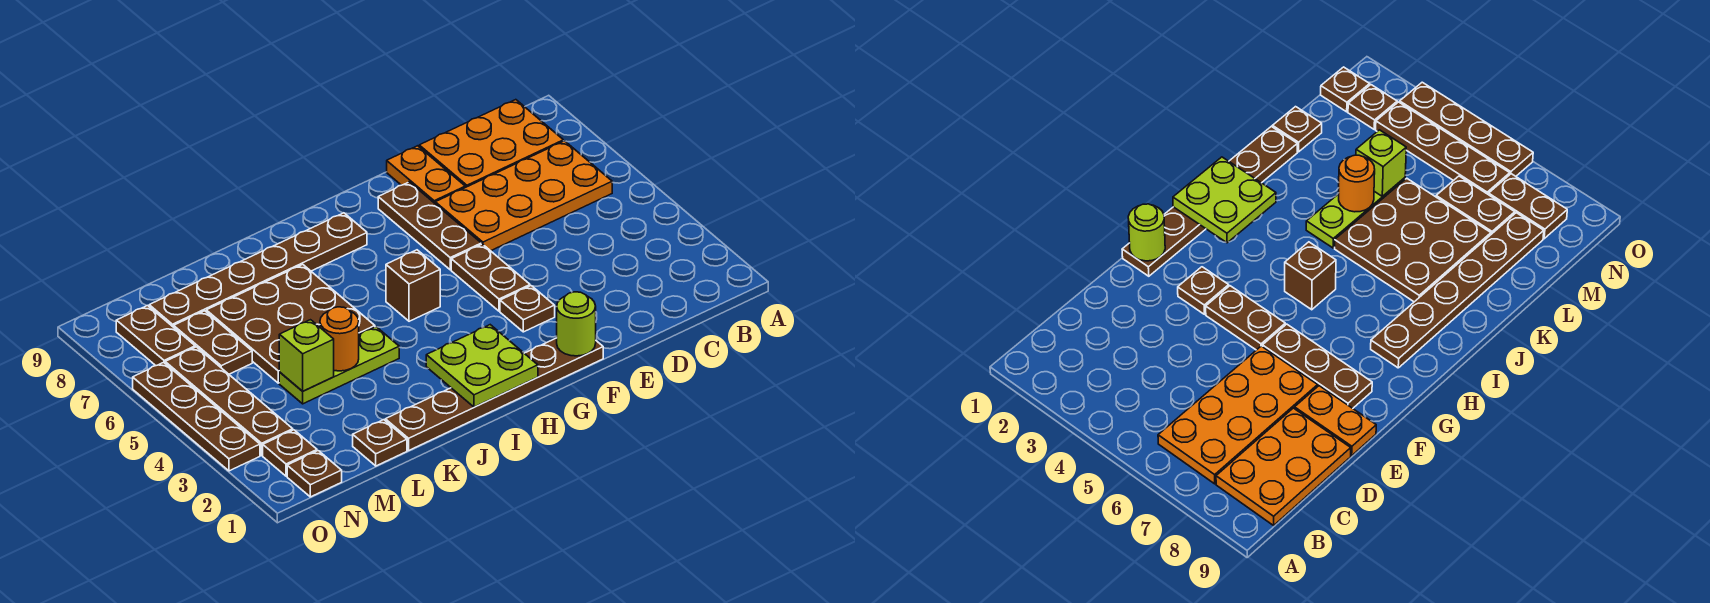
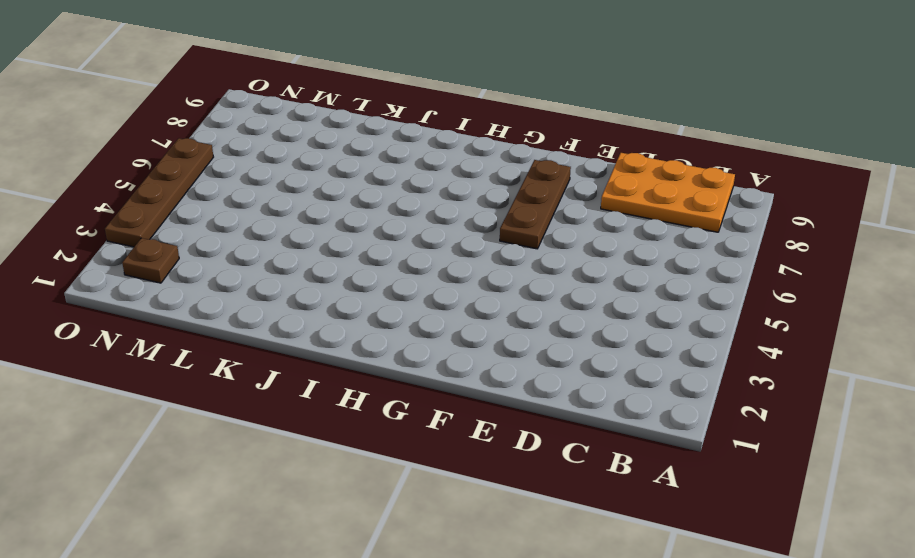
none -> orange 2x4 plate [435,141,612,251]
none -> orange 1x2 plate [387,146,465,203]
none -> brown 1x6 plate [385,338,603,450]

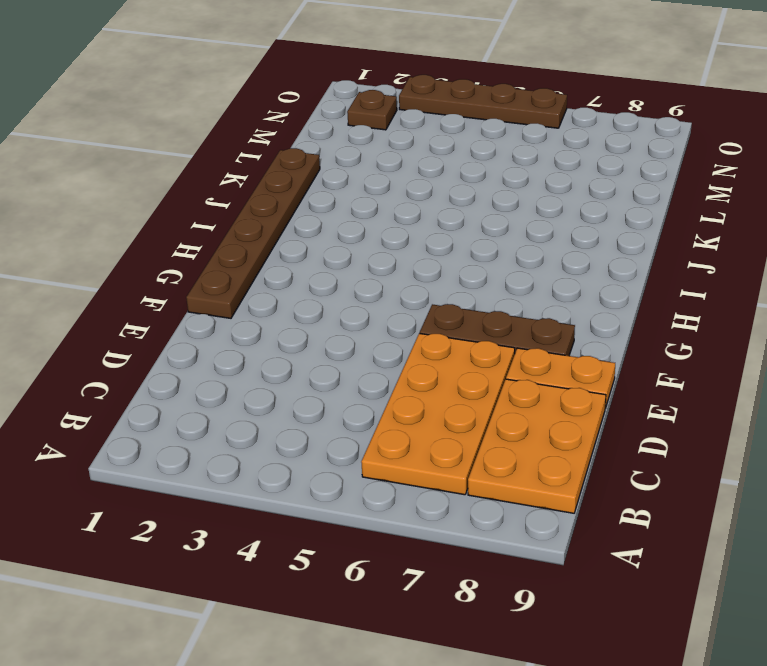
none -> brown 1x1 plate [500,286,555,332]
none -> brown 1x2 plate [451,244,530,311]
none -> brown 1x1 brick [386,250,440,321]

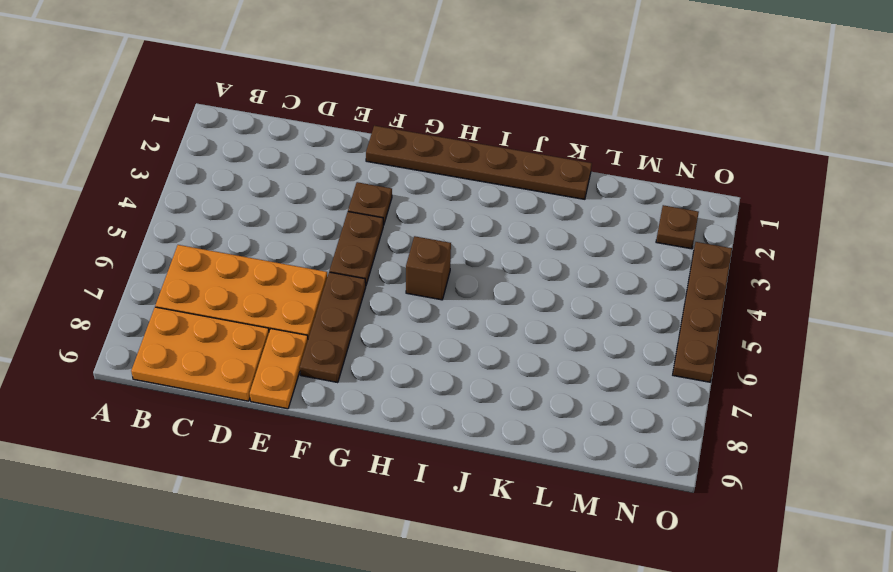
none -> brown 1x6 plate [149,213,367,327]
none -> lime 1x3 plate [279,327,399,404]
none -> brown 3x3 plate [206,265,375,383]

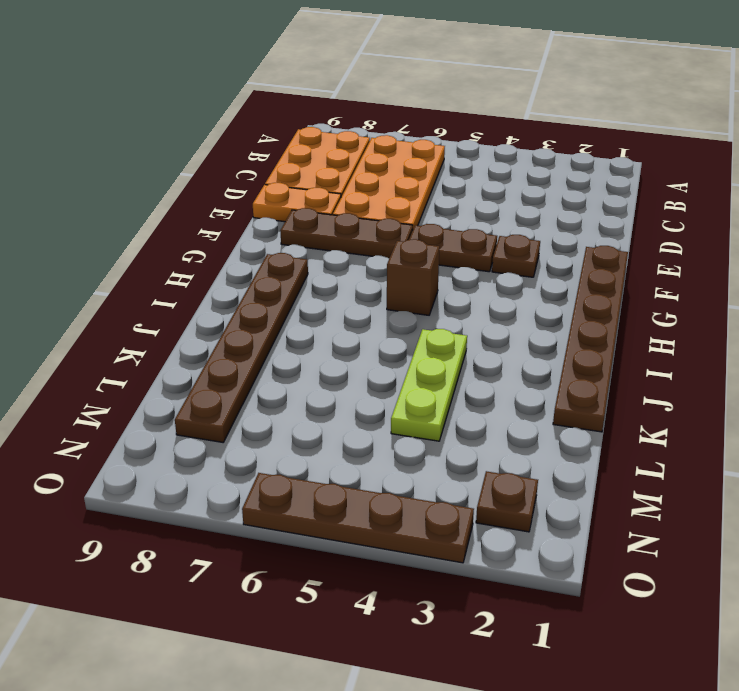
none -> brown 3x3 plate [206,265,375,383]
none -> brown 1x1 plate [353,420,407,466]
none -> brown 1x2 plate [174,311,252,374]

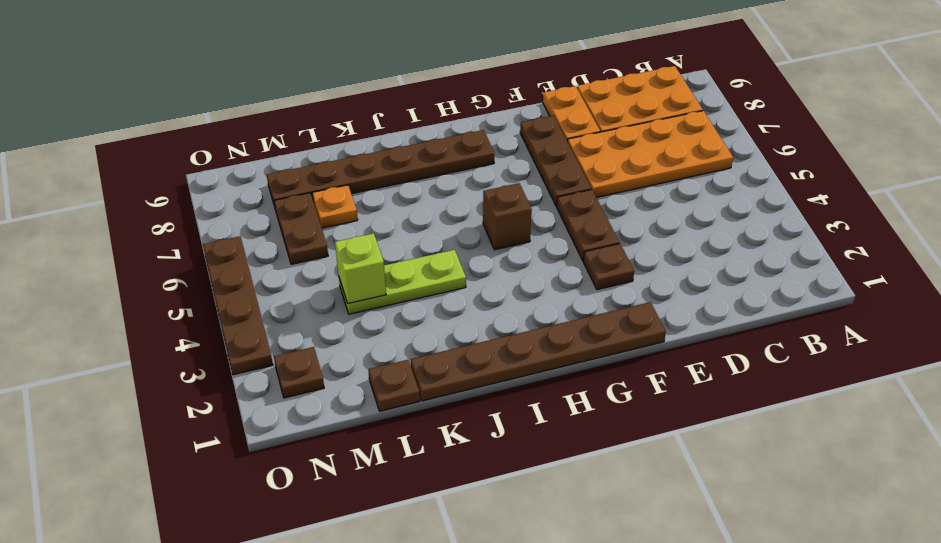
orange 1x1 plate [312,185,358,228] -> brown 3x3 plate [206,265,375,383]
none -> brown 1x1 plate [287,451,342,497]
none -> brown 1x4 plate [165,347,293,455]
none -> brown 1x2 plate [116,306,195,366]

